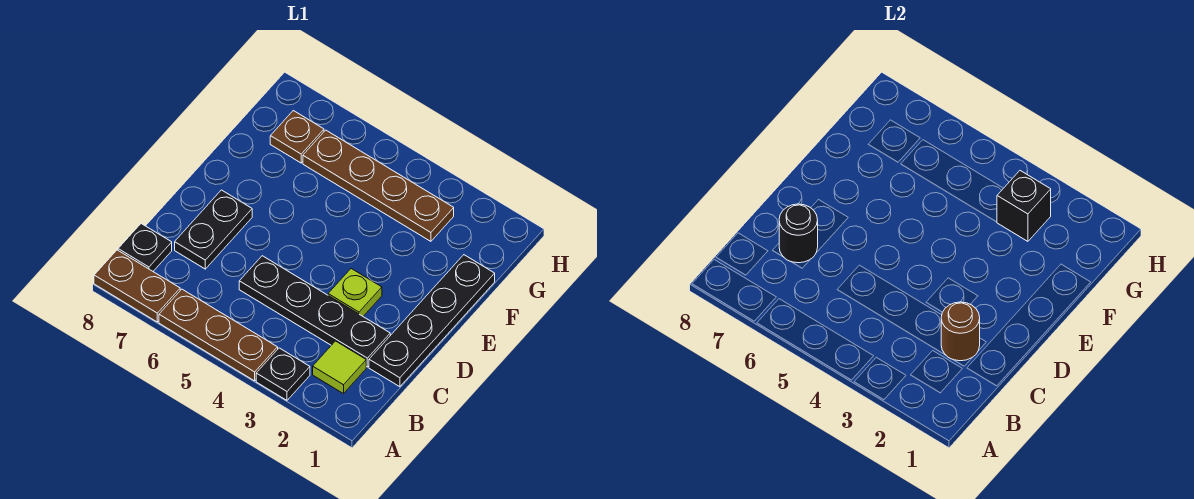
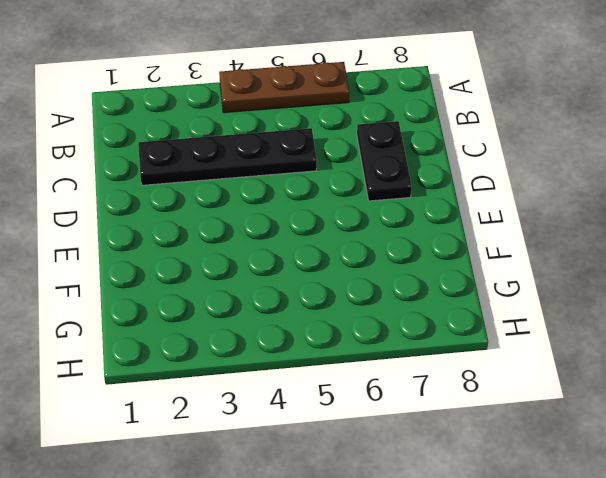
none -> black 1x1 plate [256,348,310,400]
none -> brown 1x2 plate [94,250,180,322]
none -> lime 1x1 tile [313,341,366,394]

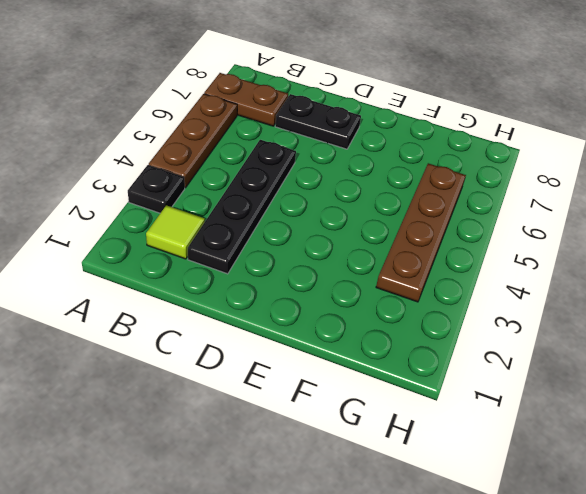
brown 1x2 plate [204,73,288,126] -> brown 1x2 plate turned to [94,250,180,322]
none -> black 1x1 plate [118,224,172,271]
none -> black 1x4 plate [369,255,495,387]
none -> lime 1x1 plate [328,269,382,316]

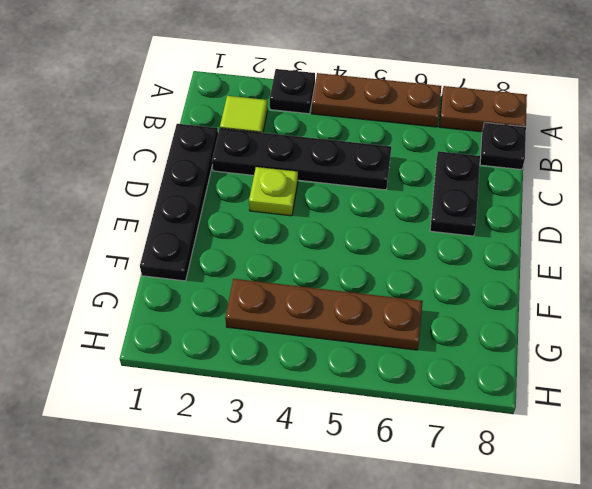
none -> brown 1x1 plate [270,111,324,163]
none -> brown 1x1 round brick [941,302,980,361]
none -> black 1x1 round brick [779,204,818,263]

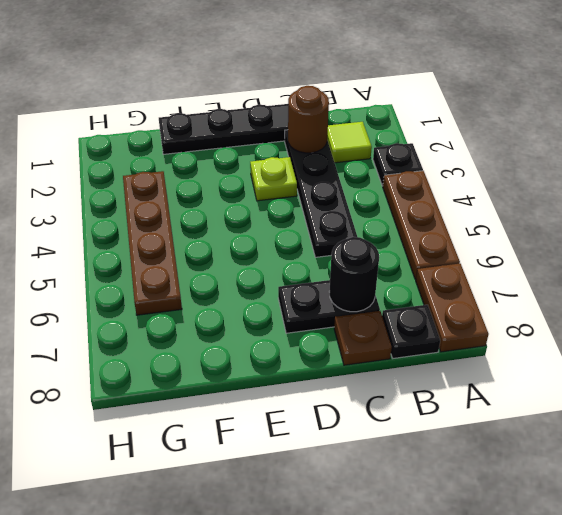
brown 1x1 plate [334,311,392,365] -> brown 1x1 plate moved to [270,111,324,163]
none -> black 1x1 brick [997,171,1051,241]

